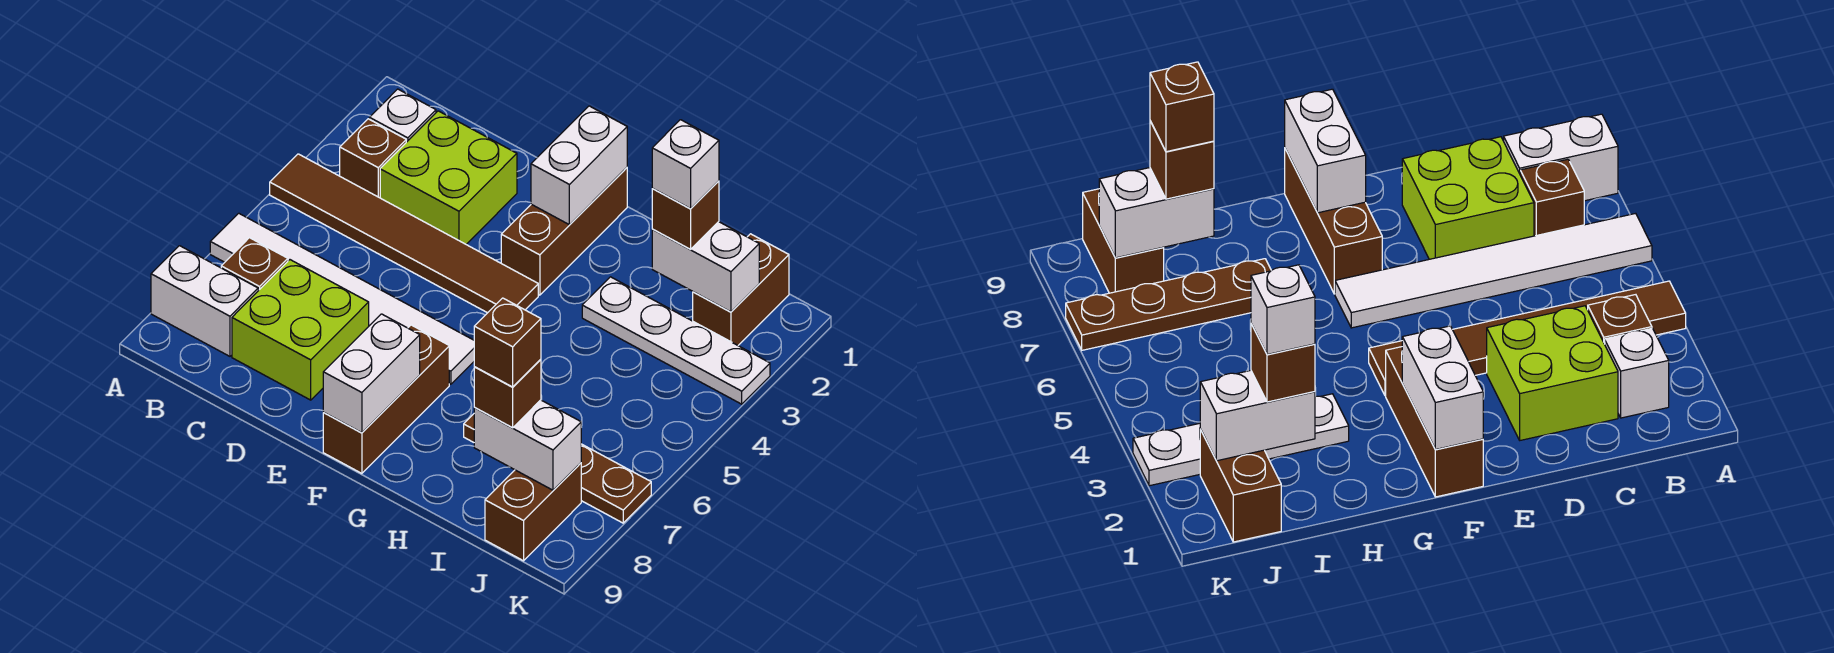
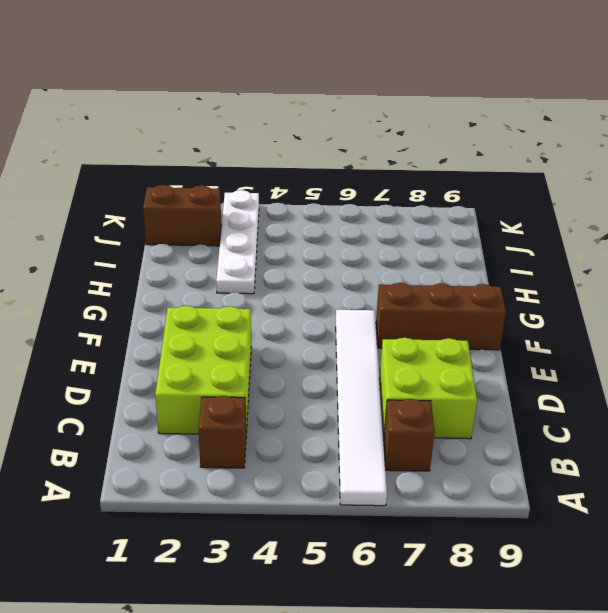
lime 2x3 brick [155,306,251,434] -> lime 2x2 brick [380,111,517,244]
none -> brown 1x6 tile [270,154,538,313]
none -> white 1x2 brick [151,246,258,356]
none -> white 1x1 brick [369,89,436,142]

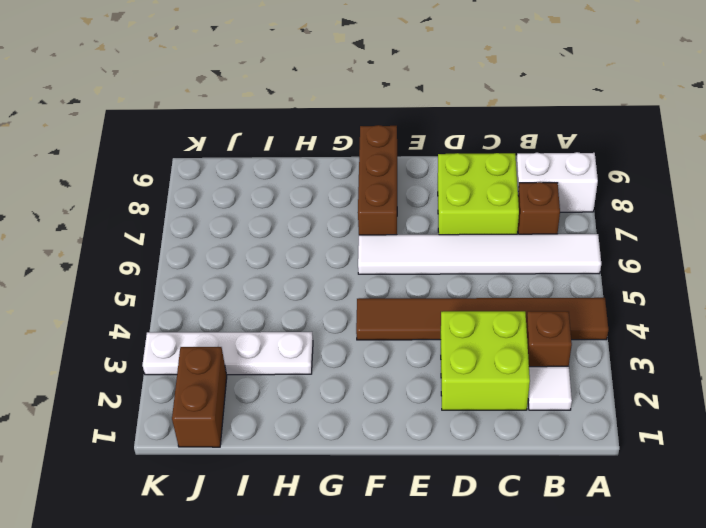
white 1x1 tile [528,366,572,410] -> white 1x1 brick [369,89,436,142]
none -> brown 1x3 brick [501,168,627,295]
none -> brown 1x4 plate [464,414,651,523]
none -> brown 1x2 brick [485,463,581,561]

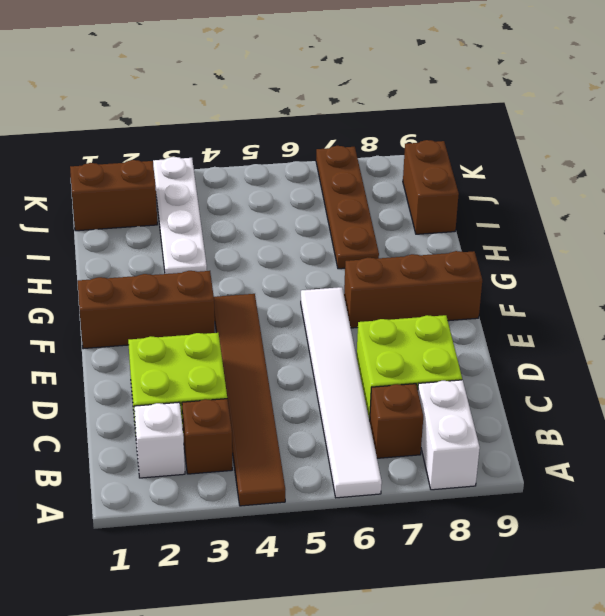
brown 1x2 brick [403,140,459,234] -> brown 1x2 brick turned to [485,463,581,561]
none -> white 1x2 brick [531,106,627,225]
none -> white 1x2 brick [323,314,420,433]
none -> white 1x2 brick [652,222,759,312]

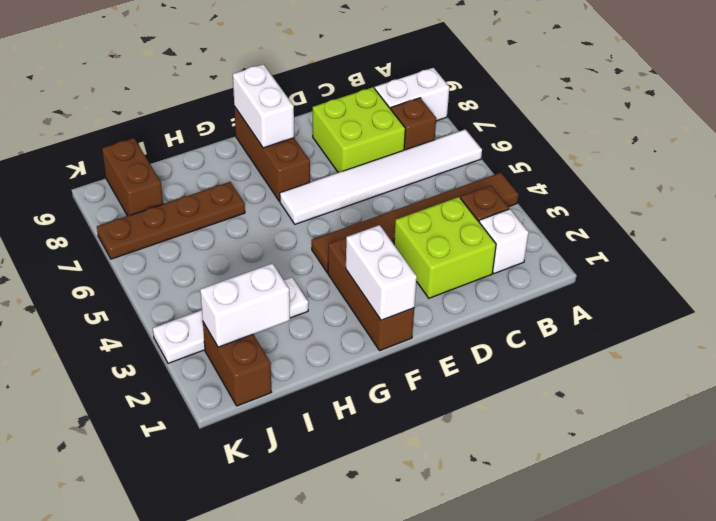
none -> white 1x2 brick [474,400,581,490]
none -> brown 1x1 brick [652,181,719,249]
none -> brown 1x1 brick [474,359,541,428]

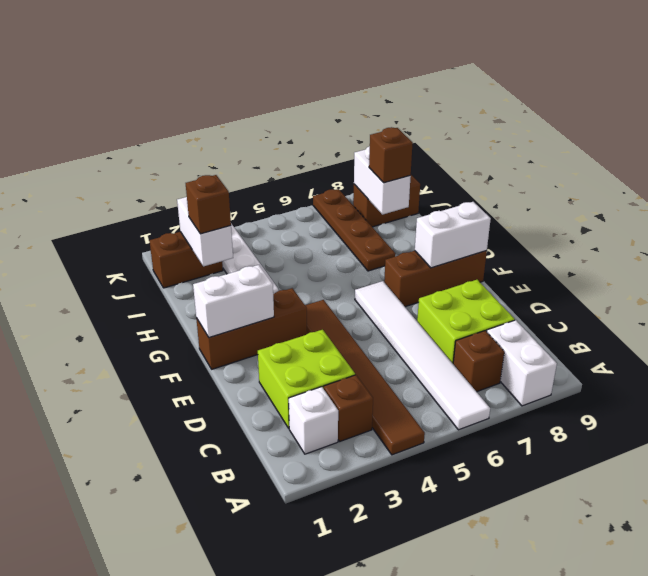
none -> white 1x1 brick [652,120,719,209]
none -> brown 1x1 brick [474,298,541,387]

